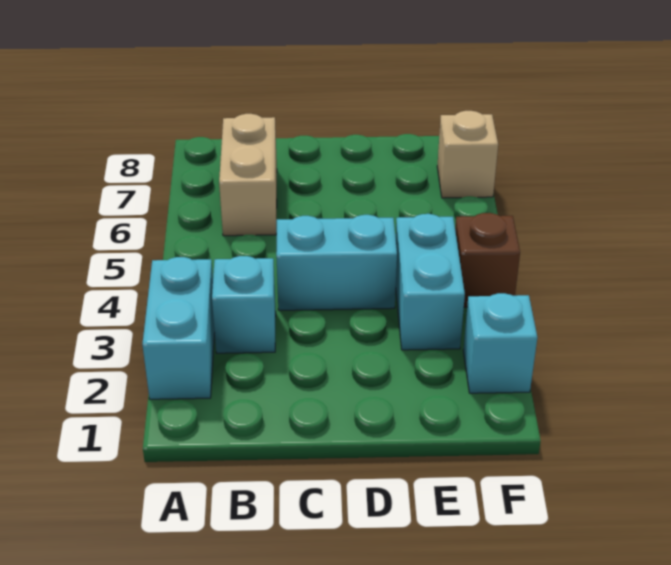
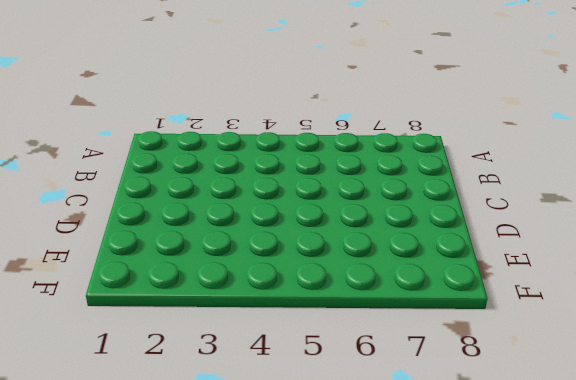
none -> cyan 1x2 brick [142,257,215,399]
none -> cyan 1x1 brick [212,256,276,353]

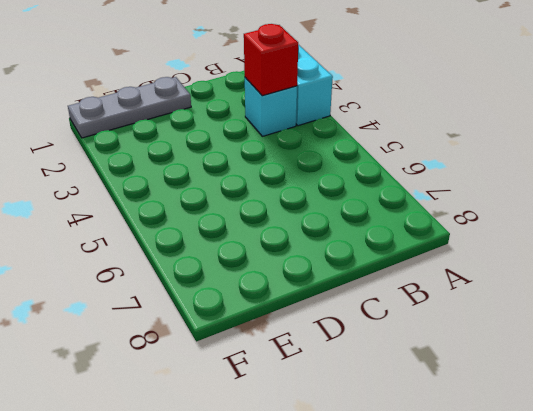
red 1x1 brick [244,24,298,96] -> none
grey 1x3 plate [68,77,191,138] -> none
none -> tan 1x2 brick [219,114,277,236]
none -> cyan 1x2 brick [276,215,397,310]

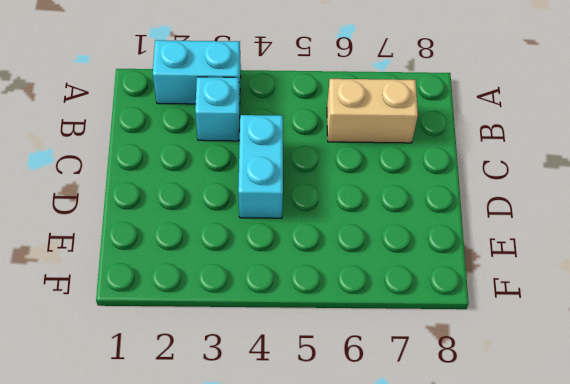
none -> cyan 1x2 brick [396,214,465,350]
none -> cyan 1x1 brick [463,293,537,393]

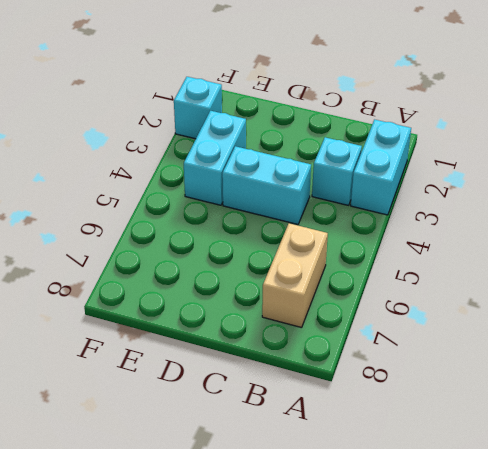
none -> brown 1x1 brick [455,213,520,307]
none -> tan 1x1 brick [437,111,498,198]

